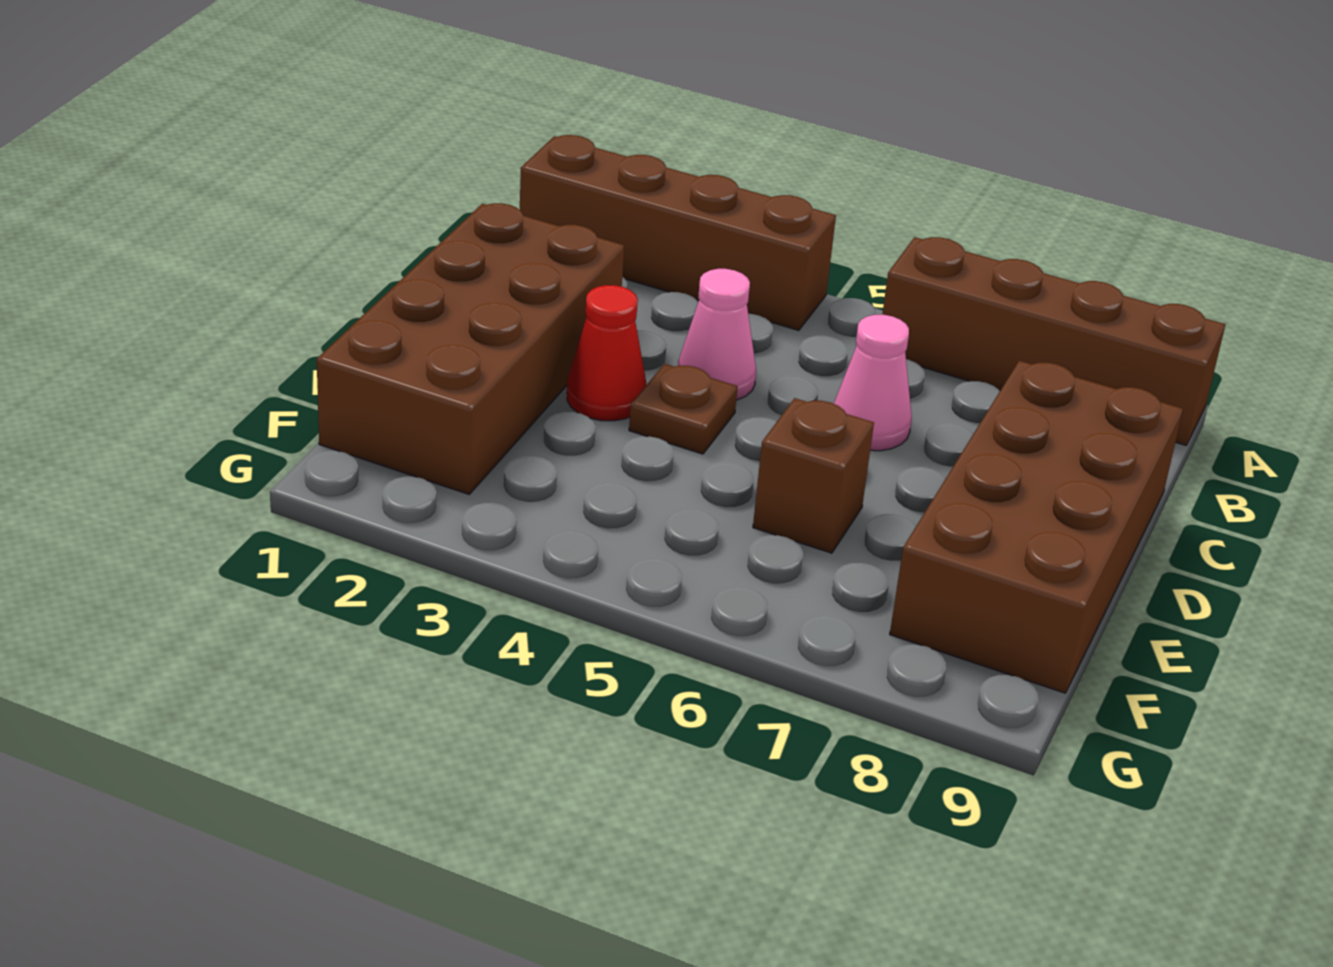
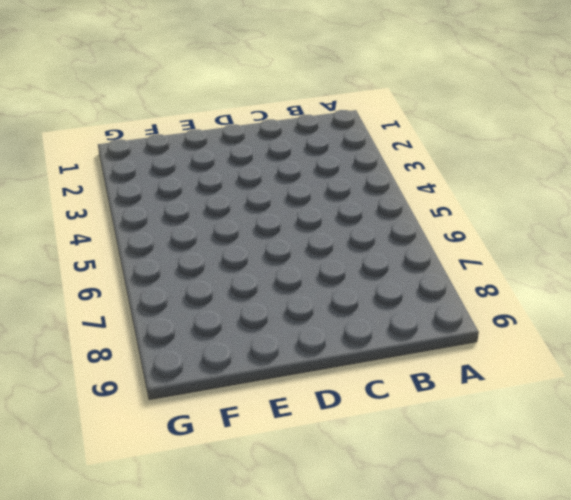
none -> brown 1x4 brick [520,135,836,330]
none -> brown 1x4 brick [882,237,1225,445]

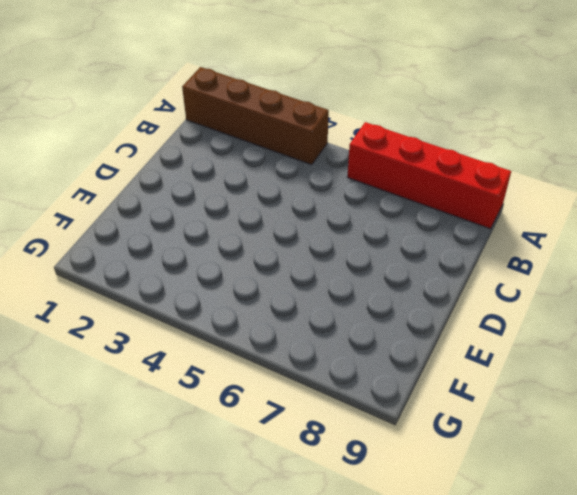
red 1x4 brick [347,122,511,229] -> brown 1x4 brick [882,237,1225,445]
none -> brown 2x4 brick [317,203,624,494]
none -> pink 1x1 cone [678,269,756,400]

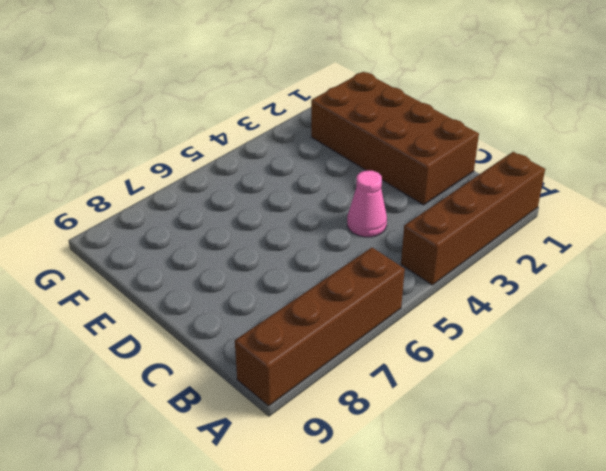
none -> pink 1x1 cone [834,315,912,451]
none -> brown 2x4 brick [890,361,1183,693]

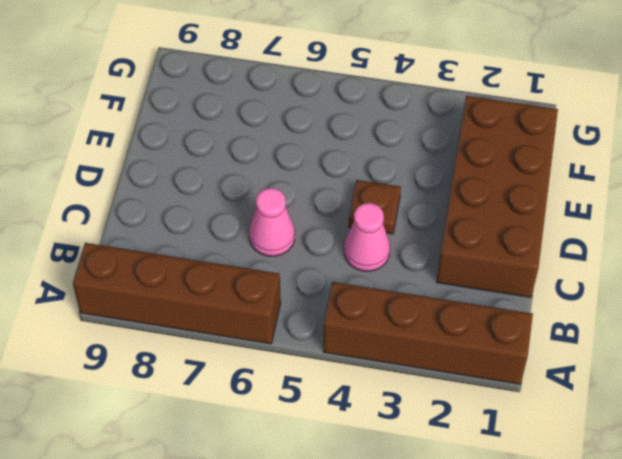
none -> brown 2x4 brick [890,361,1183,693]
none -> red 1x1 cone [567,285,646,421]

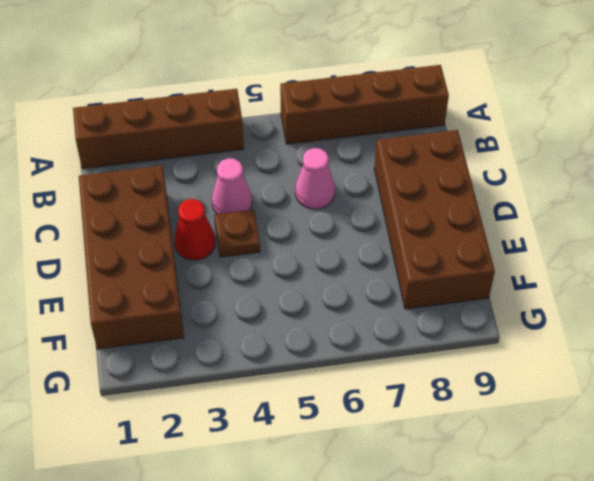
none -> brown 1x1 brick [753,398,874,553]

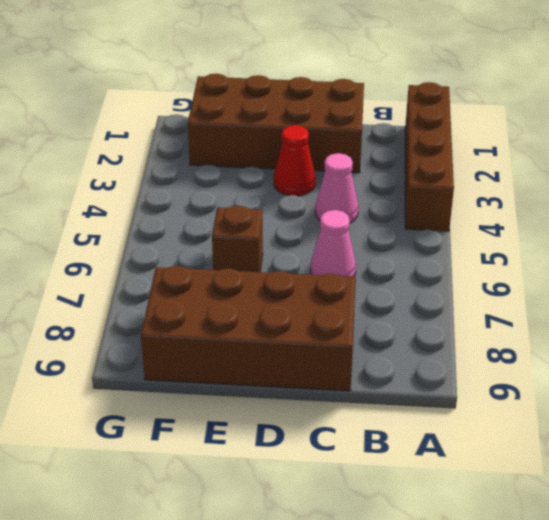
none -> brown 1x4 brick [882,237,1225,445]
none -> brown 1x1 plate [629,364,738,454]

